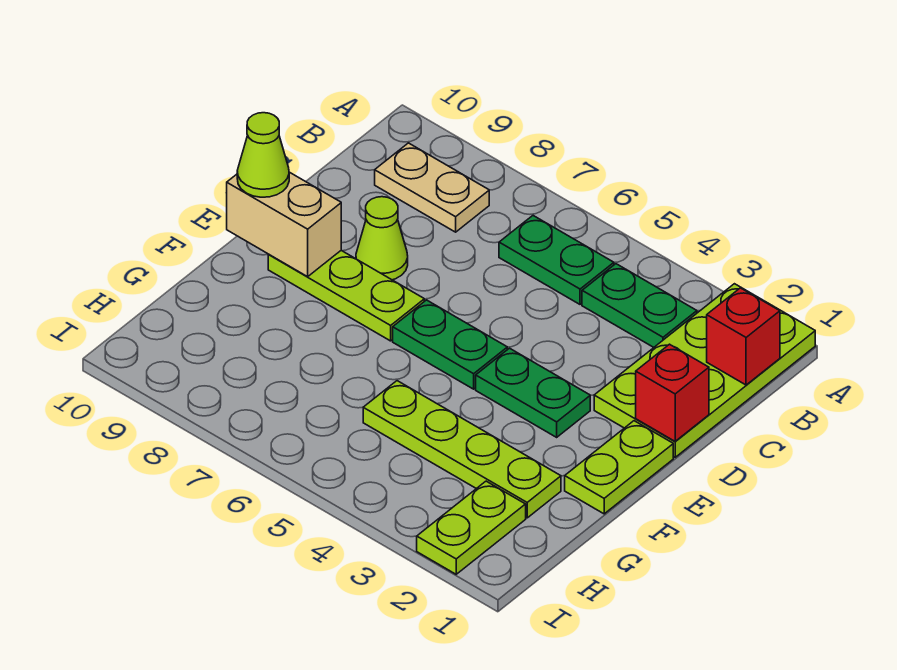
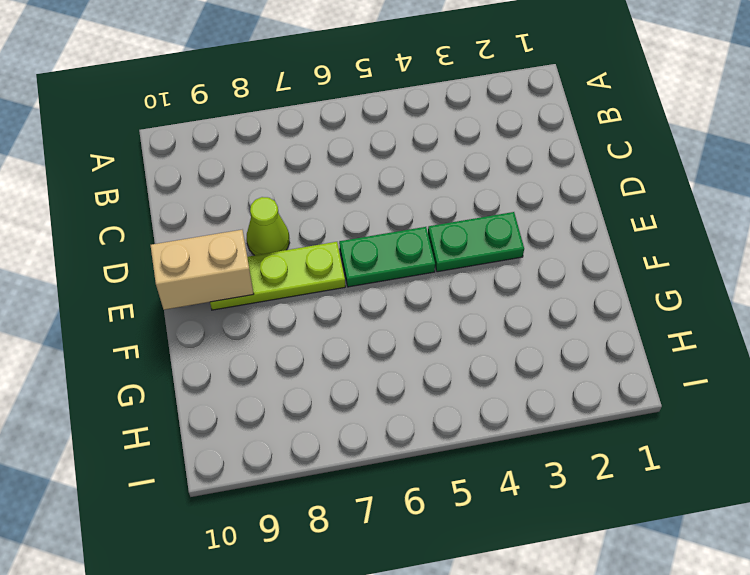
none -> lime 2x4 plate [594,284,815,457]
none -> green 1x2 plate [582,264,697,347]
none -> green 1x2 plate [499,216,614,304]

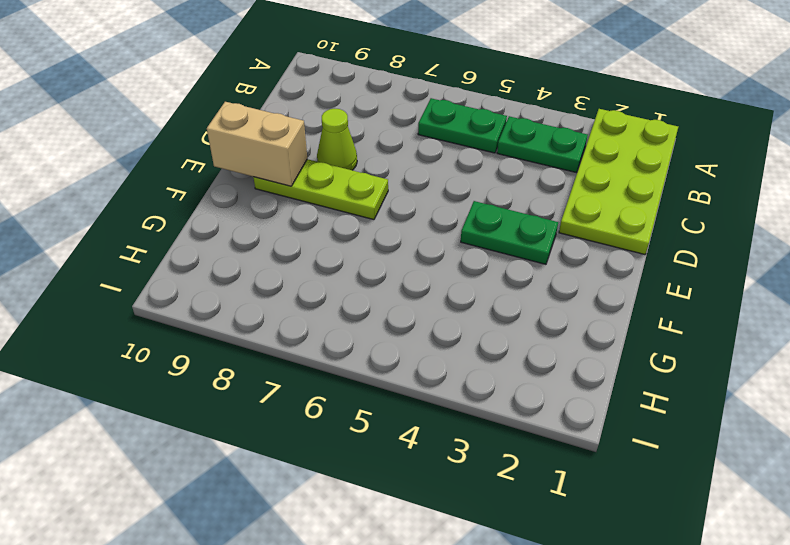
none -> tan 1x2 plate [375,143,489,232]
none -> lime 1x2 plate [565,421,673,514]
none -> green 1x2 plate [393,300,507,389]

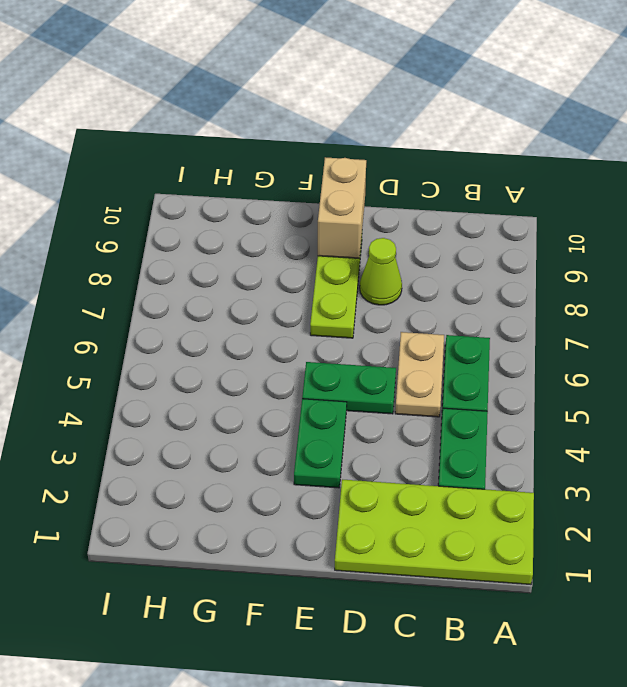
tan 1x2 plate [395,332,444,417] -> tan 1x2 plate moved to [375,143,489,232]
green 1x2 plate [302,362,396,414] -> green 1x2 plate turned to [393,300,507,389]
none -> lime 1x2 plate [565,421,673,514]
none -> lime 1x4 plate [363,381,561,518]
none -> lime 1x2 plate [417,481,526,574]

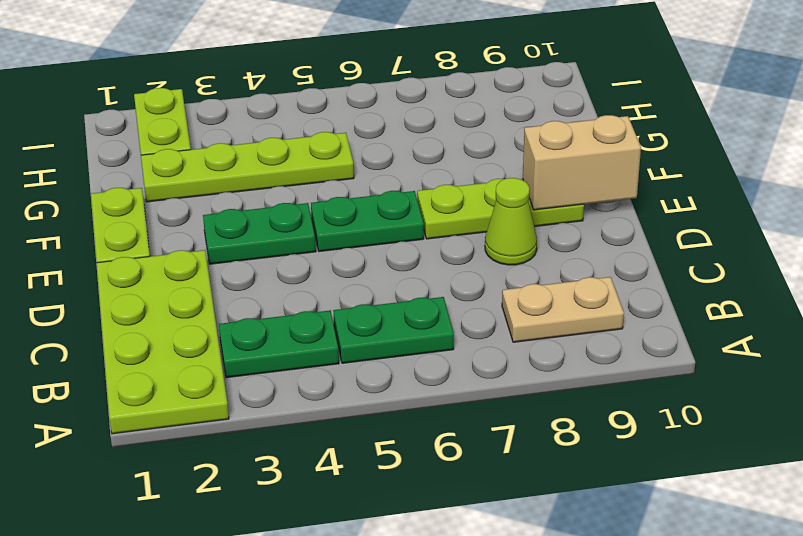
none -> red 1x1 brick [707,288,780,385]
none -> red 1x1 brick [636,344,709,441]
none -> lime 1x1 cone [237,113,289,197]

